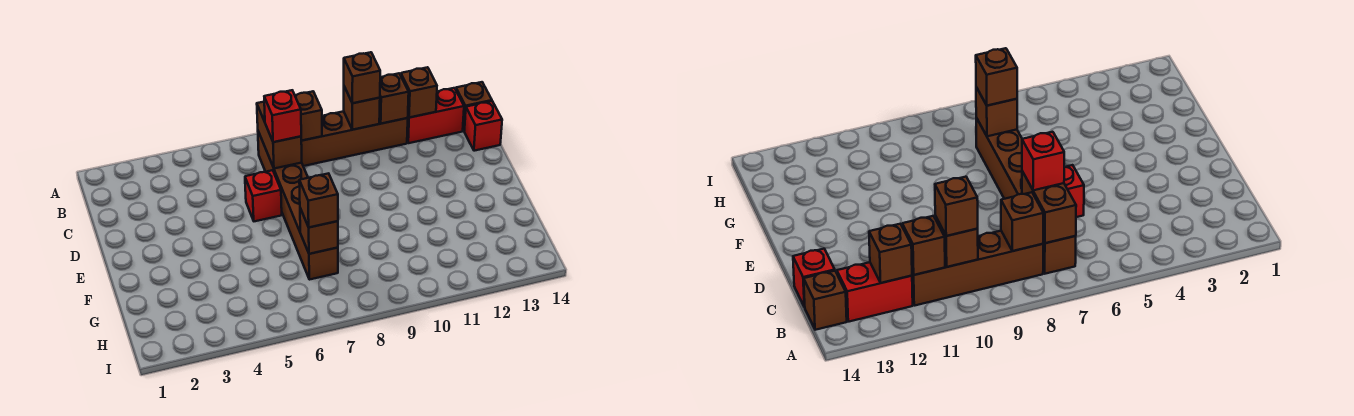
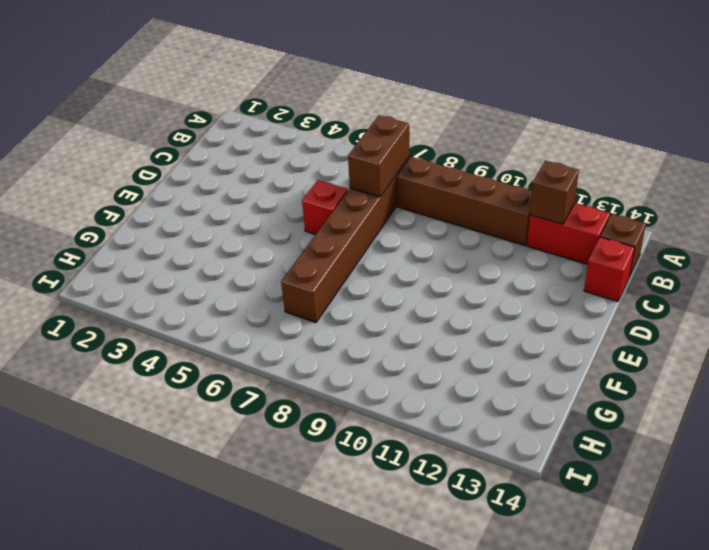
none -> brown 1x1 brick [295,91,322,141]
none -> brown 1x1 brick [344,87,380,130]
none -> brown 1x1 brick [379,73,409,124]

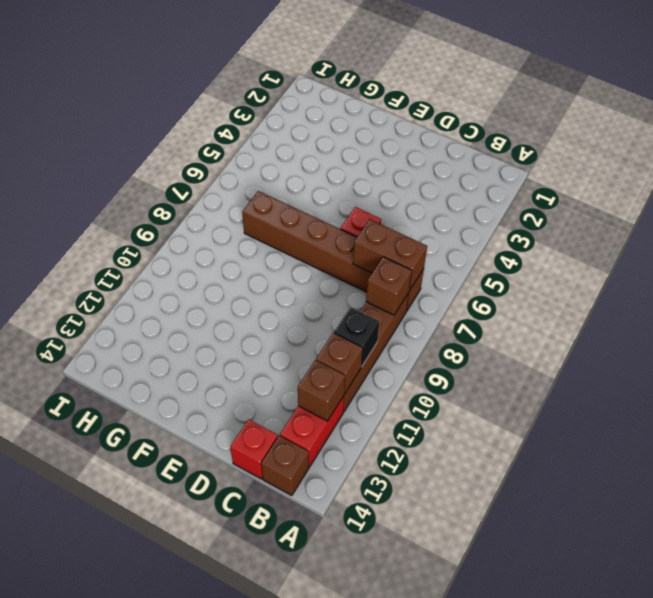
black 1x1 brick [334,307,379,367] -> brown 1x1 brick [344,87,380,130]
none -> brown 1x1 brick [300,208,338,254]
none -> brown 1x1 brick [344,52,380,103]
none -> red 1x1 brick [264,90,301,142]

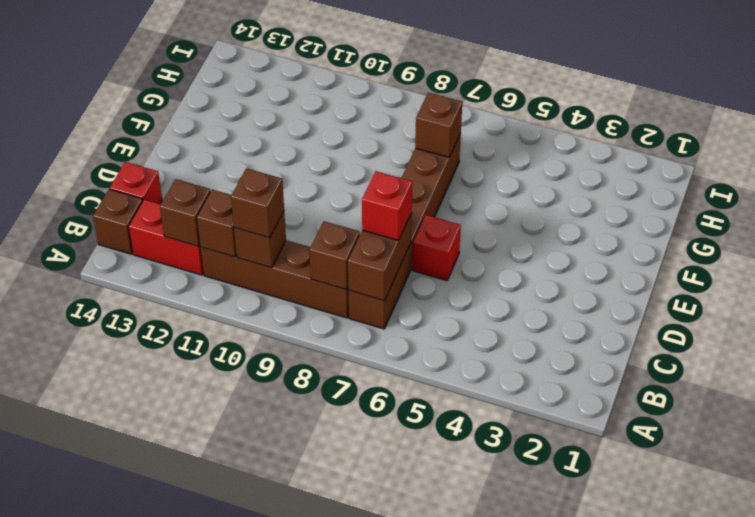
none -> brown 1x1 brick [299,173,338,227]

